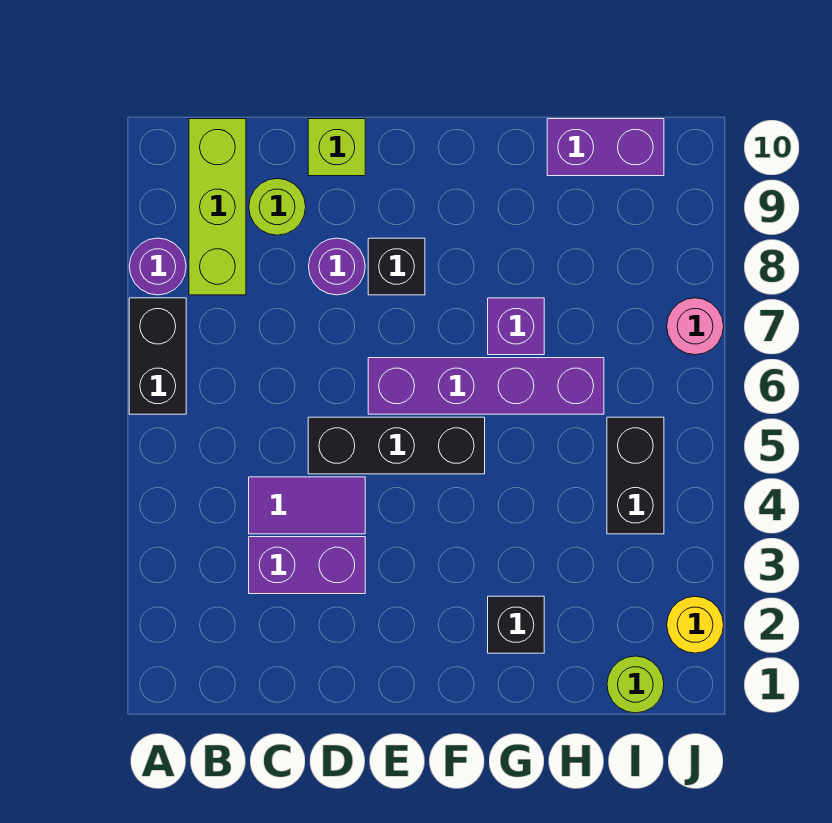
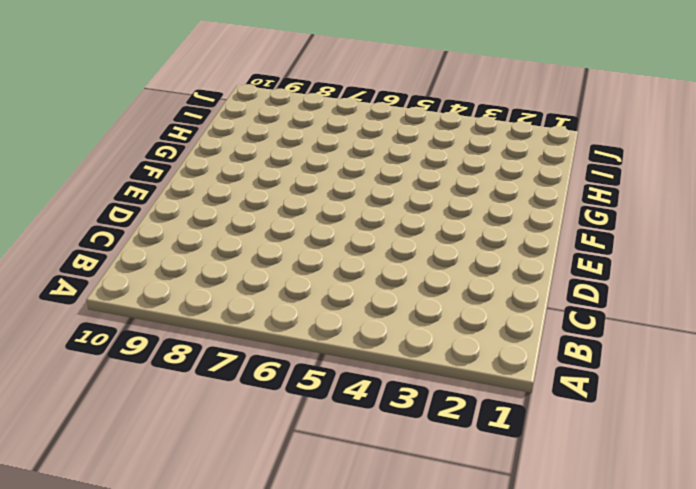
none -> black 1x2 brick [129,298,186,414]
none -> purple 1x1 round brick [129,238,186,295]
none -> lime 1x3 brick [189,119,246,295]

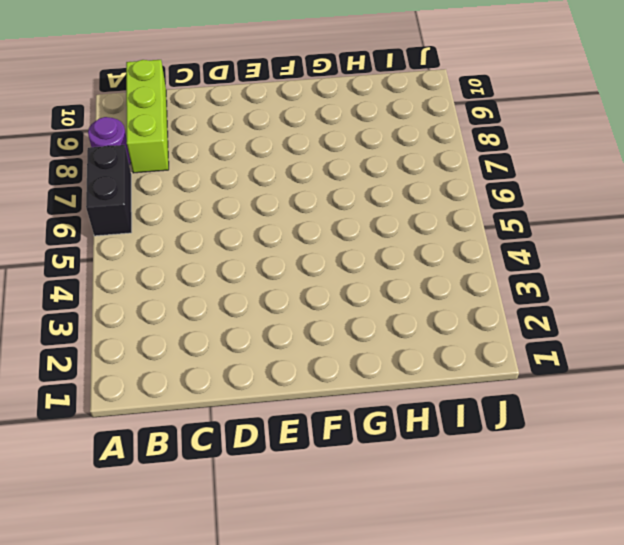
none -> purple 1x2 brick [249,537,365,594]
none -> purple 1x2 tile [249,477,365,534]
none -> lime 1x1 round brick [249,179,306,235]

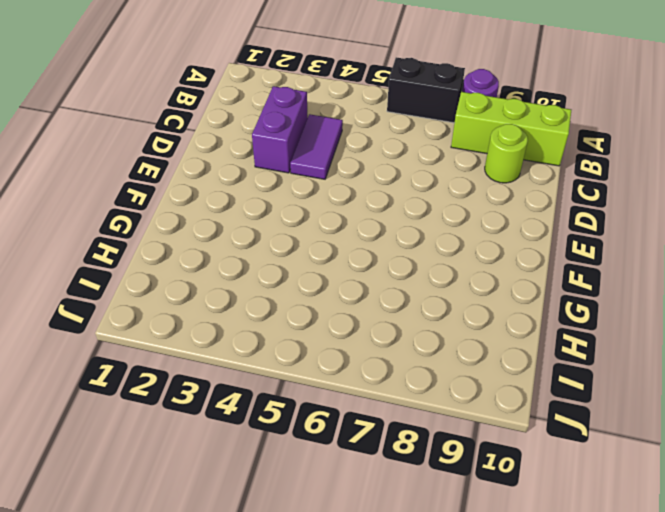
none -> black 1x3 brick [308,417,485,474]
none -> purple 1x1 round brick [309,238,365,295]
none -> lime 1x1 brick [308,119,365,176]

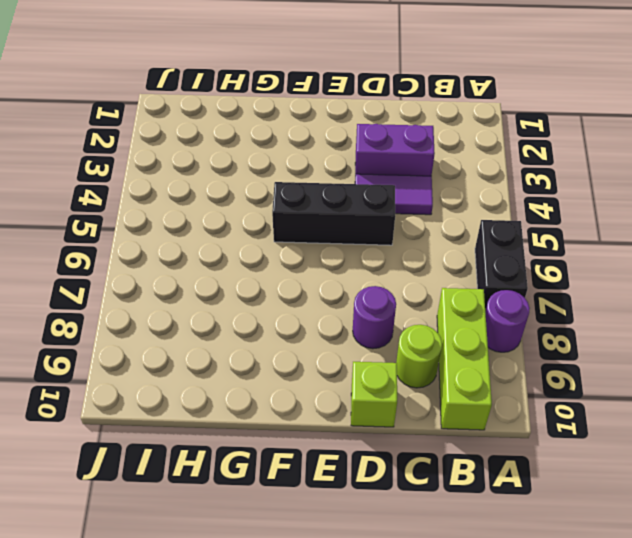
none -> purple 1x4 brick [368,358,604,414]
none -> black 1x1 brick [368,238,425,295]
none -> black 1x1 brick [488,596,544,653]

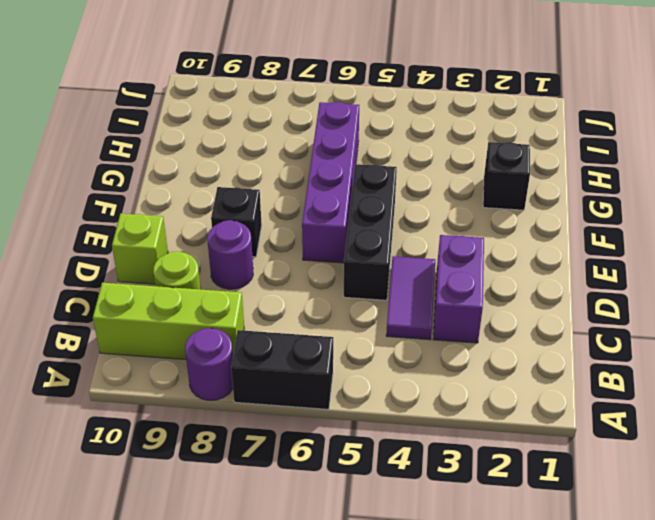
none -> purple 1x1 brick [488,298,544,355]
none -> purple 1x2 brick [547,119,664,176]
none -> lime 1x1 round brick [607,656,664,713]

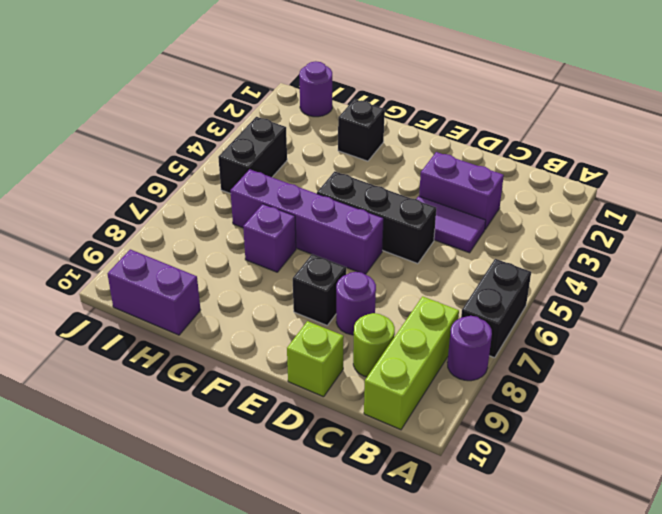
purple 1x1 round brick [299,61,332,117] -> lime 1x1 round brick [607,656,664,713]
none -> yellow 1x1 round brick [667,596,724,653]
none -> pink 1x1 round brick [667,298,724,355]

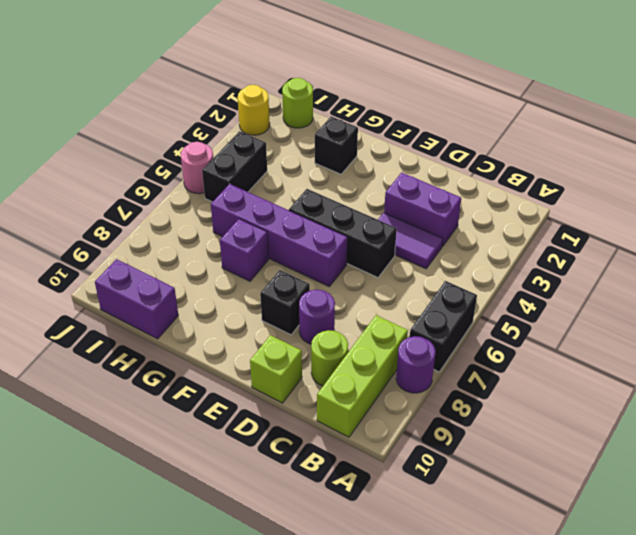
pink 1x1 round brick [181,142,213,194] -> pink 1x1 round brick moved to [667,298,724,355]

